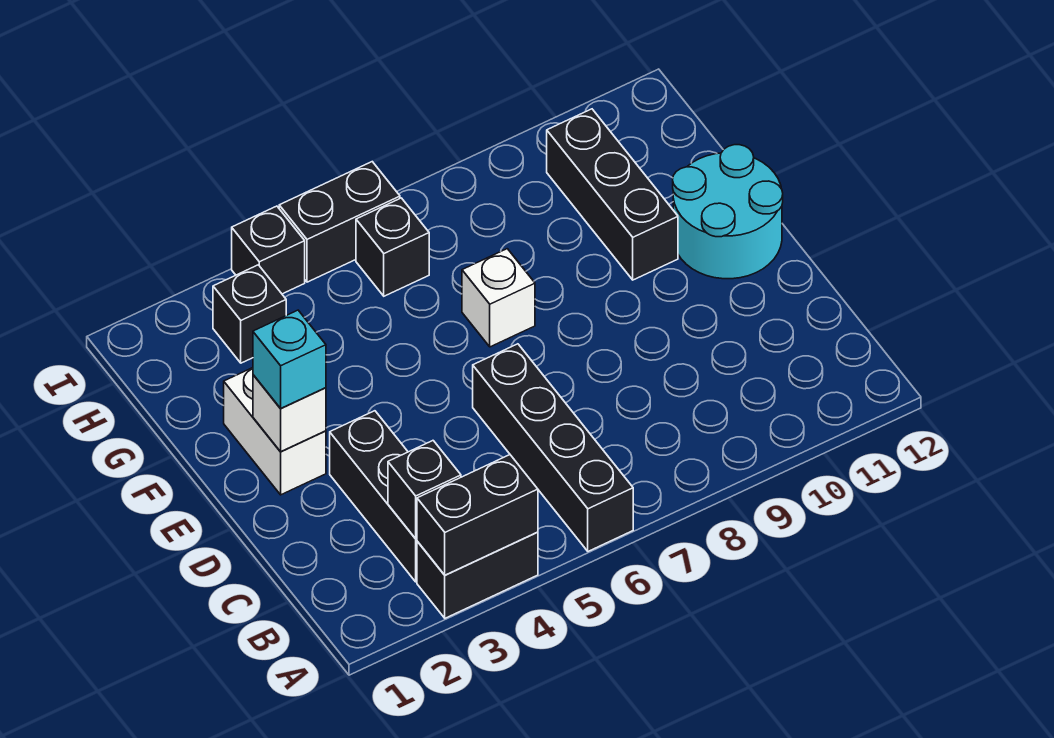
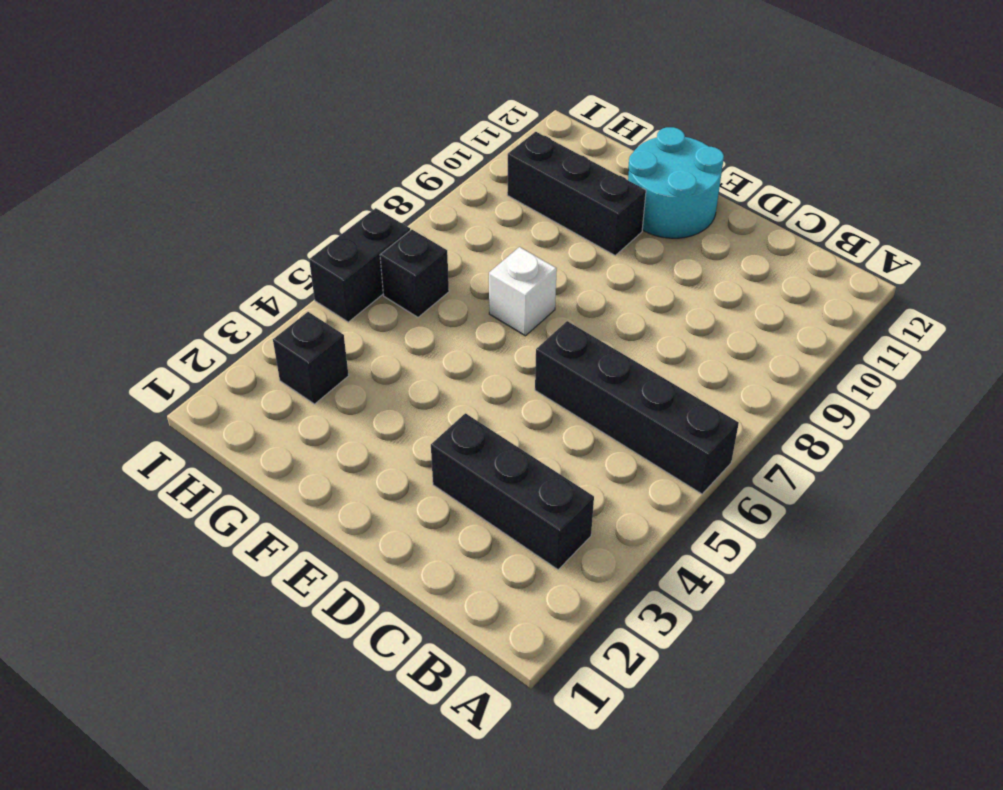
none -> black 1x2 brick [417,532,538,618]
none -> white 1x2 brick [224,368,326,495]
none -> black 1x1 brick [232,206,305,294]

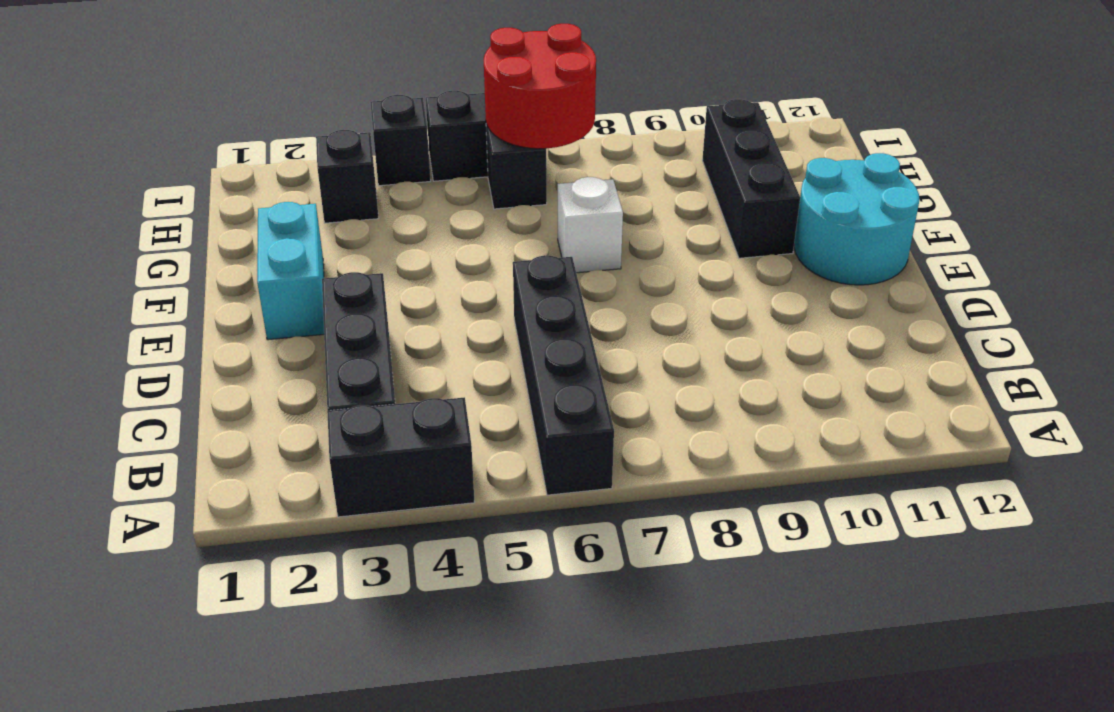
cyan 1x2 brick [257,202,324,340] -> white 1x2 brick [224,368,326,495]
red 2x2 round brick [484,24,596,149] -> none
none -> black 1x2 brick [417,455,538,575]
none -> black 1x1 brick [388,441,461,539]
none -> white 1x1 brick [253,375,326,452]

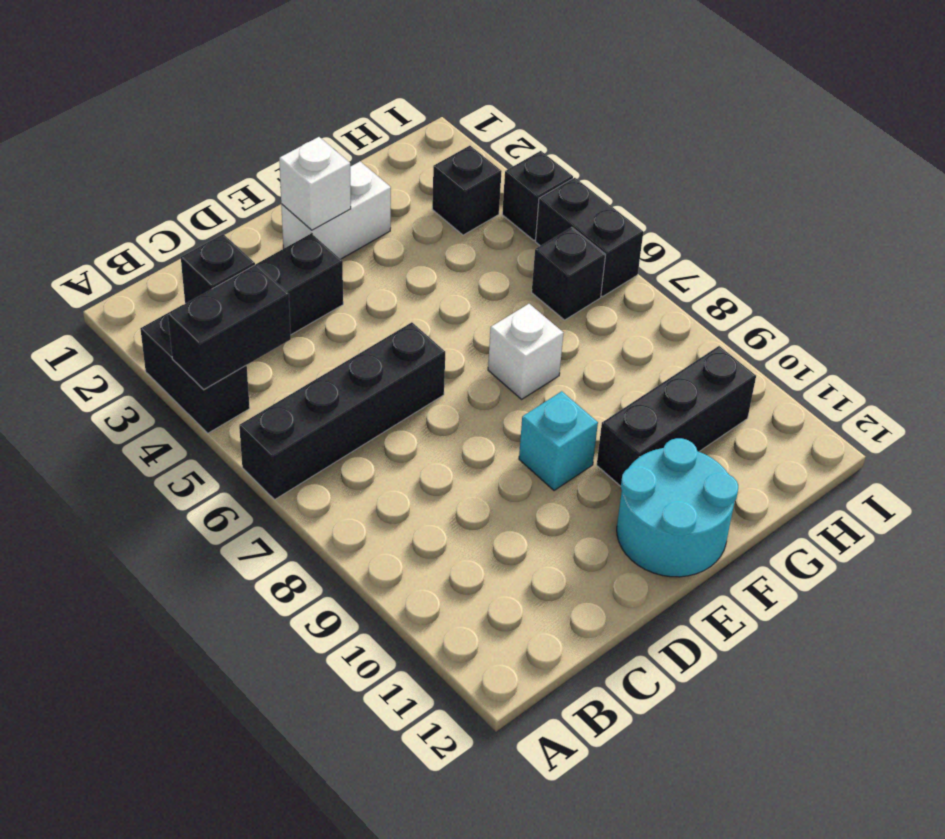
black 1x2 brick [168,264,291,390] -> black 1x2 brick turned to [417,455,538,575]
cyan 1x1 brick [519,391,598,491] -> cyan 1x1 brick moved to [253,310,326,408]

